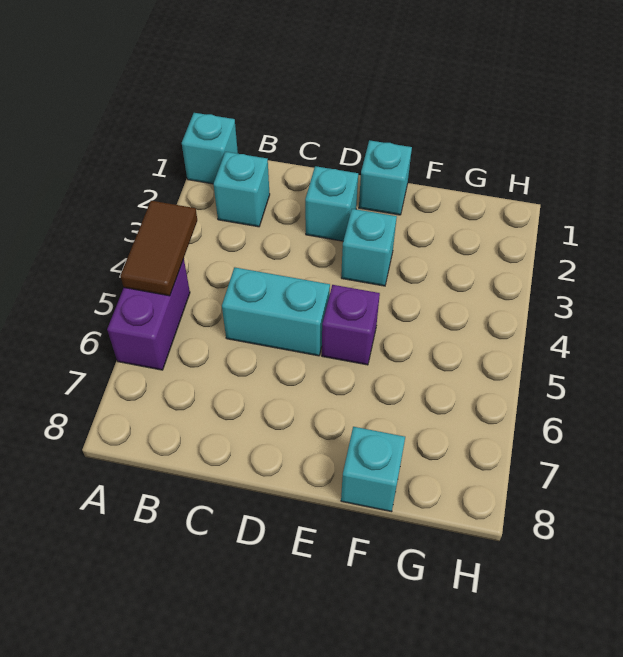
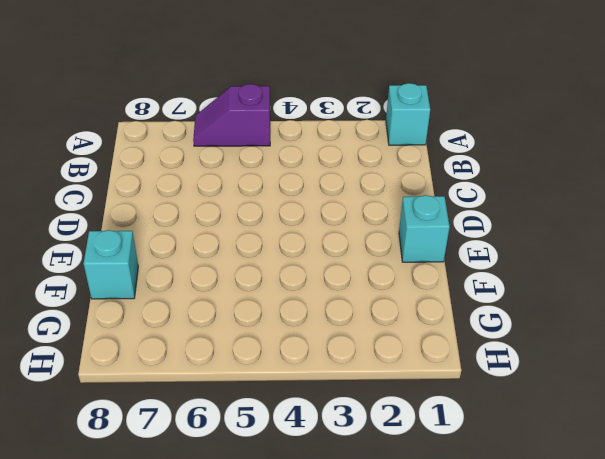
purple 1x2 slope [193,84,270,146] -> purple 1x2 brick [107,259,190,370]
none -> cyan 1x1 brick [213,152,270,227]
none -> cyan 1x2 brick [222,267,330,356]

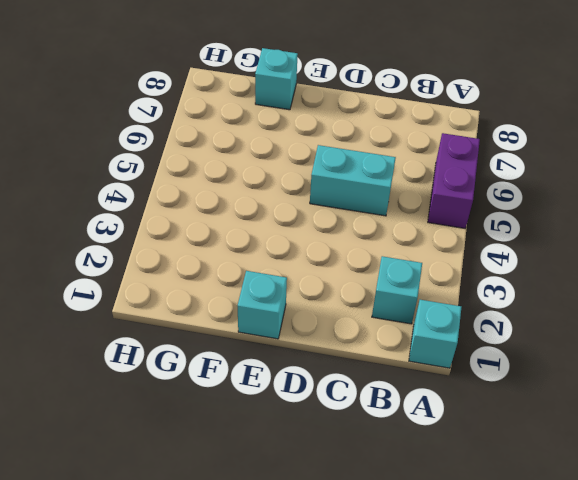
none -> cyan 1x1 brick [305,166,358,241]
none -> cyan 1x1 brick [341,209,397,286]

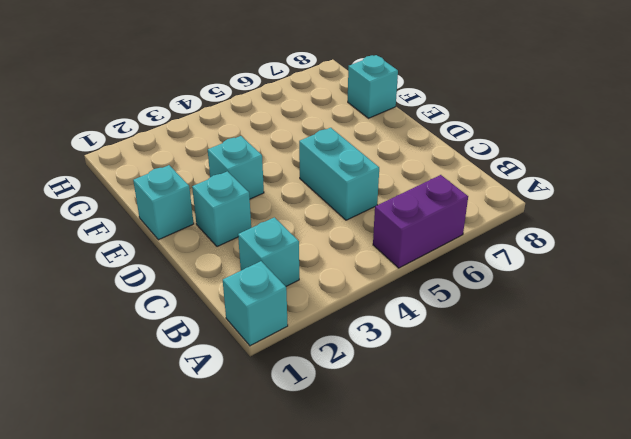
none -> purple 1x1 brick [322,285,380,365]
none -> brown 1x2 tile [121,201,197,296]

